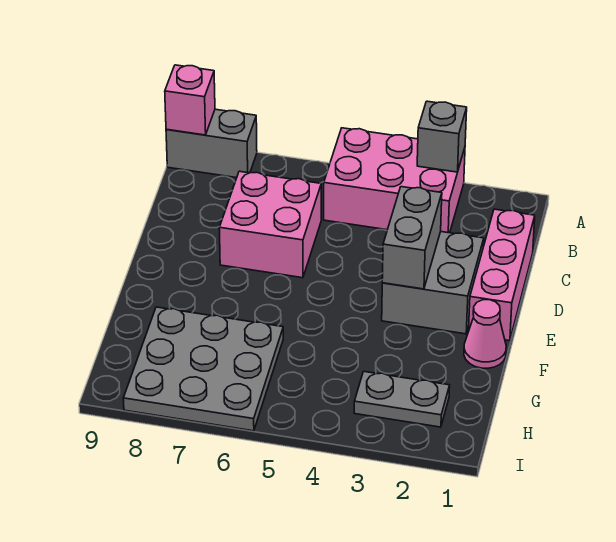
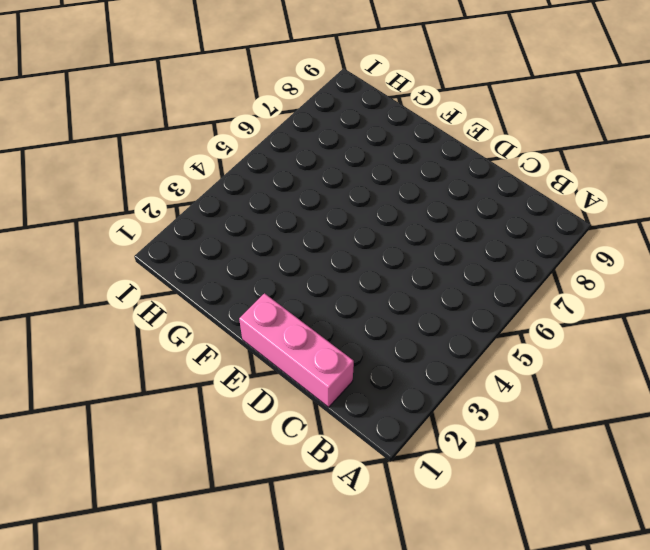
none -> pink 2x3 brick [324,128,465,233]
none -> grey 1x2 brick [166,109,257,178]

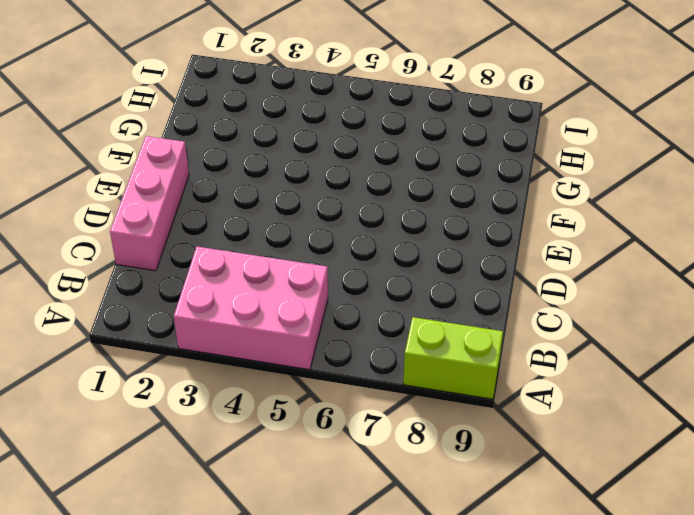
lime 1x2 brick [403,317,503,399] -> grey 1x2 brick [166,109,257,178]
none -> pink 2x2 brick [219,171,321,278]
none -> grey 2x2 brick [382,232,484,334]

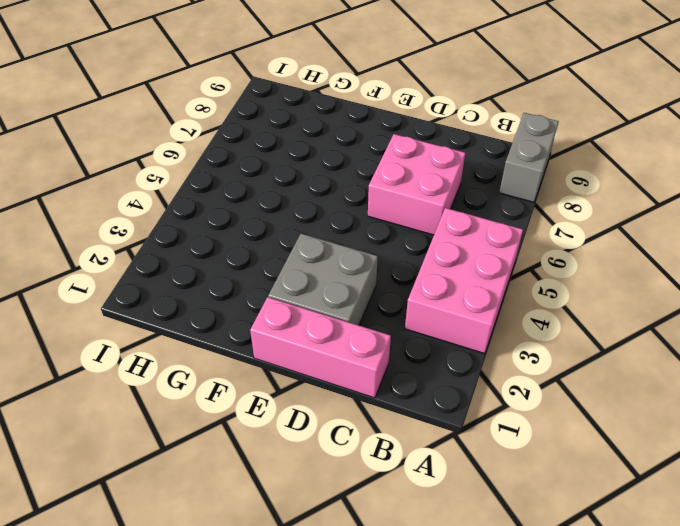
none -> pink 1x1 cone [464,300,506,368]
none -> grey 3x3 plate [123,307,283,431]

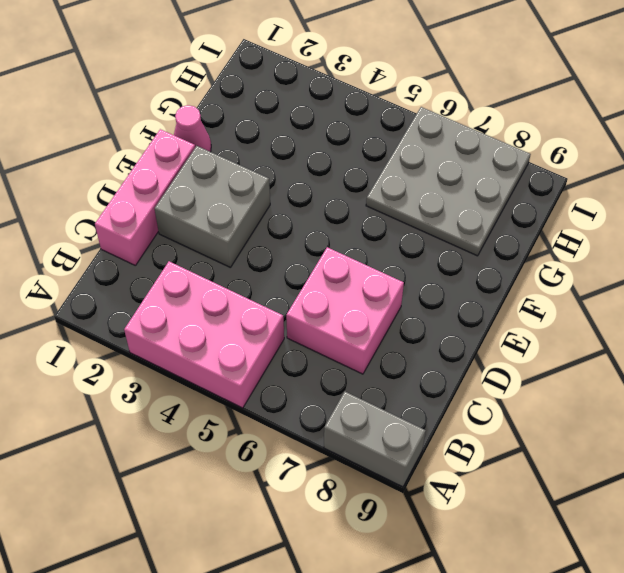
none -> grey 1x2 plate [354,372,450,427]
none -> grey 1x1 brick [417,101,467,172]

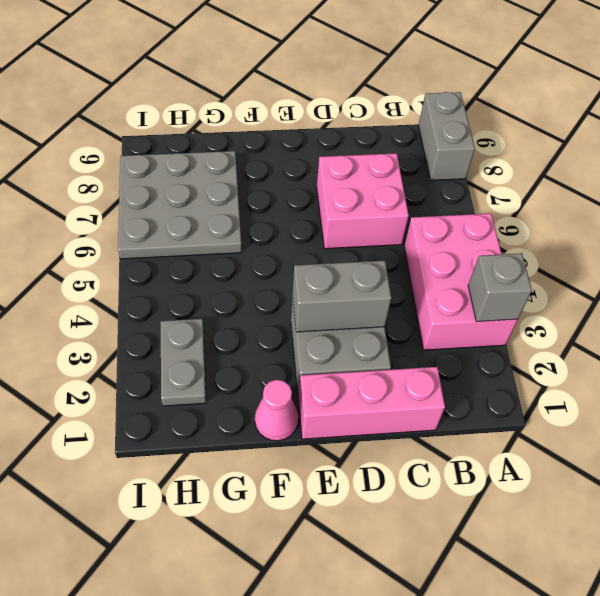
none -> pink 1x1 brick [165,65,215,135]

